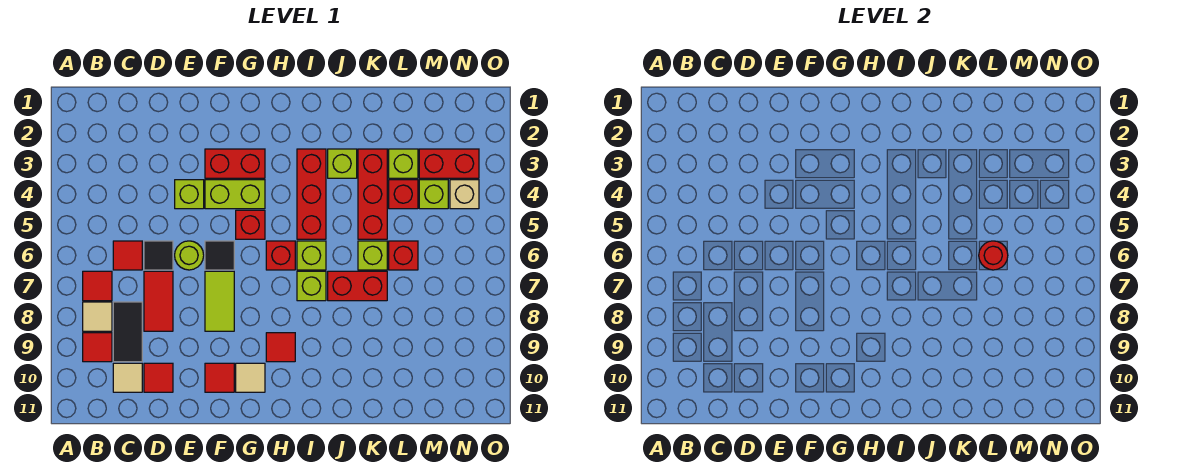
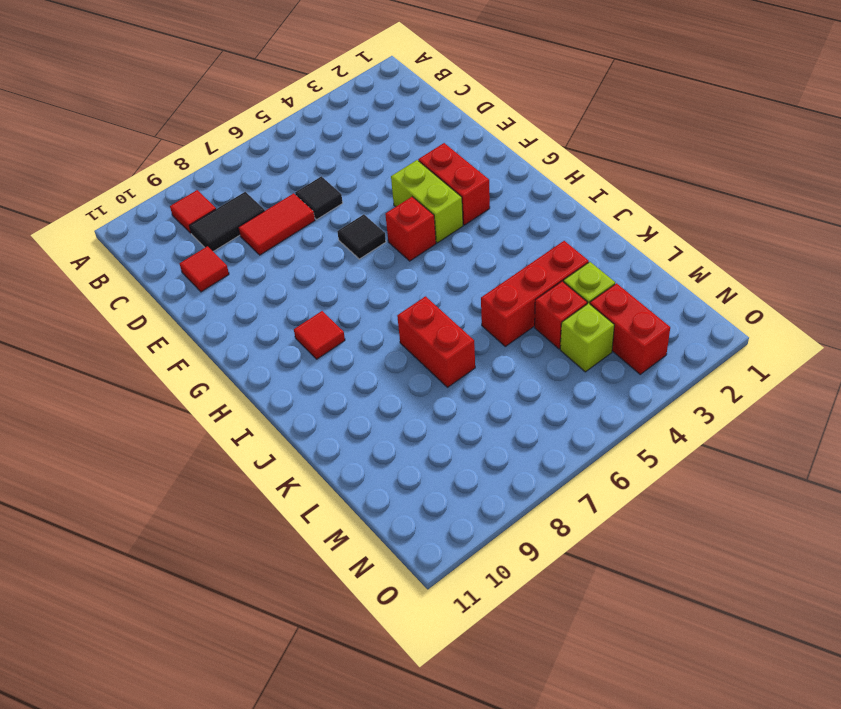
none -> red 1x1 tile [83,271,112,301]
none -> tan 1x1 tile [83,302,112,331]
none -> red 1x1 tile [113,241,142,270]
none -> tan 1x1 tile [113,363,142,392]

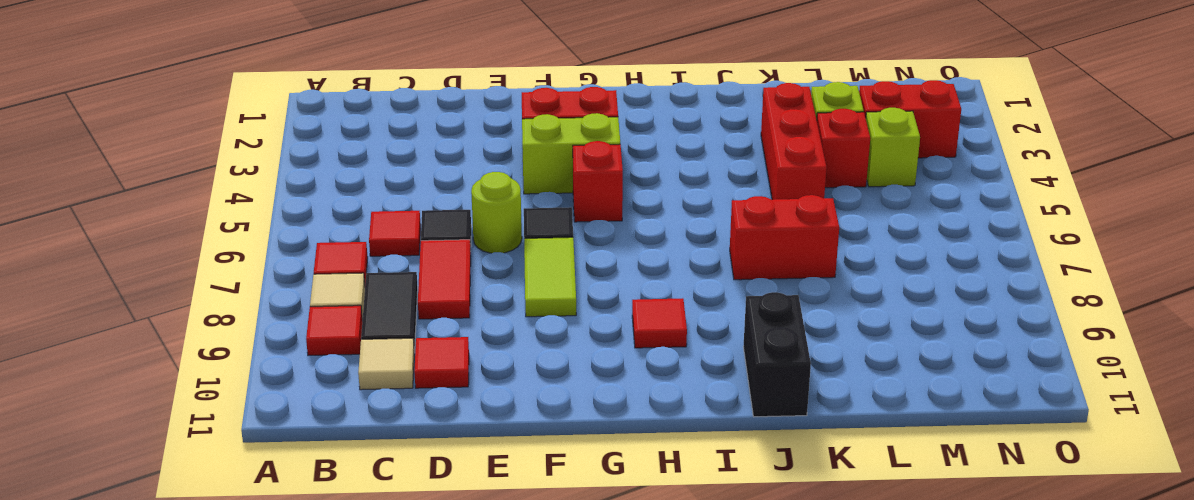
black 1x2 brick [743,292,811,417] -> none
none -> lime 1x1 brick [175,180,204,209]
none -> red 1x1 tile [205,363,234,392]
none -> tan 1x1 tile [236,363,265,392]
none -> red 1x1 brick [266,241,295,270]

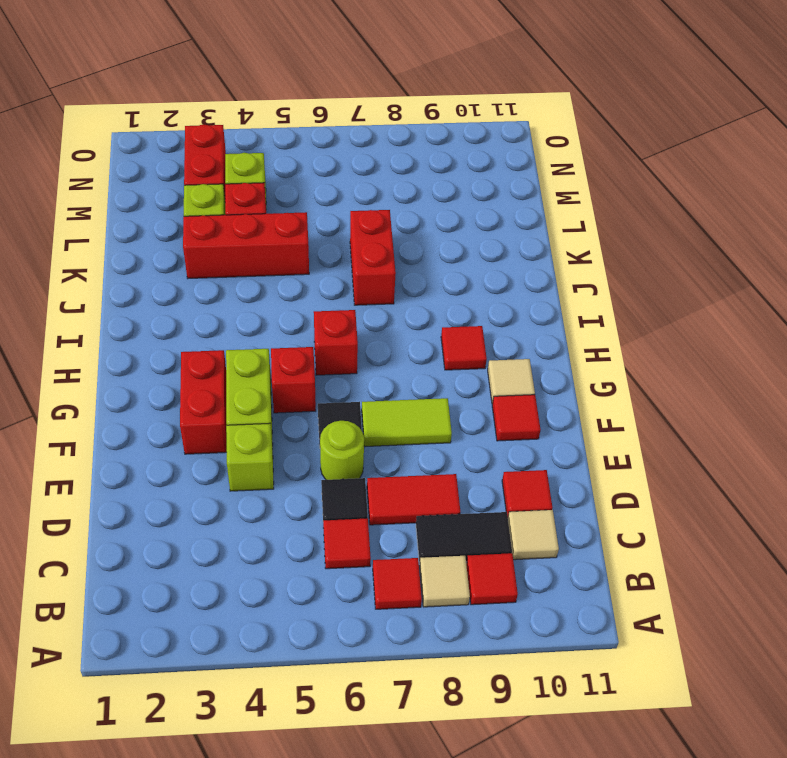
none -> red 1x3 brick [297,149,326,239]
none -> lime 1x1 brick [297,241,326,270]
none -> lime 1x1 brick [297,271,326,301]
none -> lime 1x1 brick [328,149,357,178]

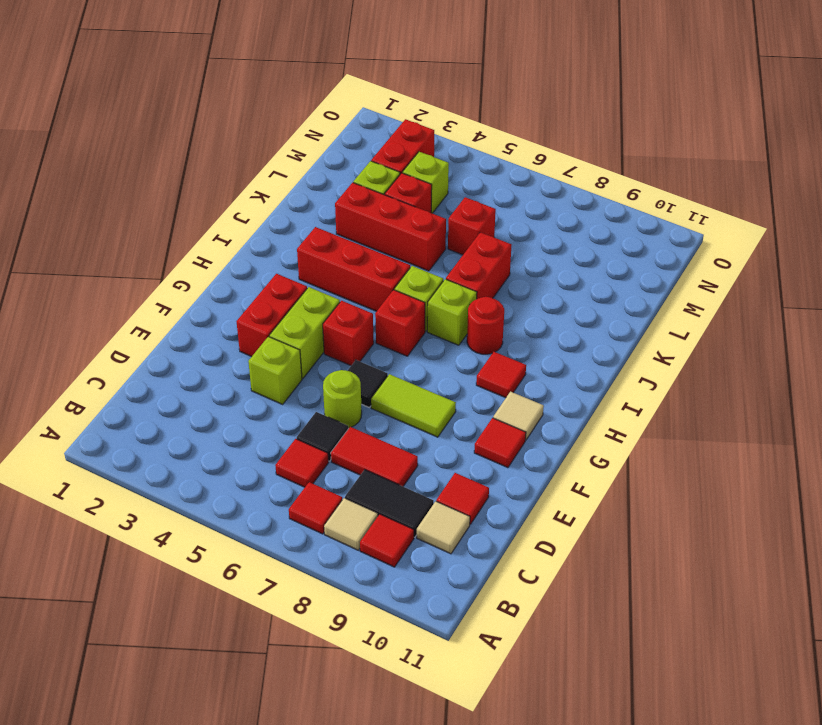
red 1x1 round brick [467,297,504,354] -> red 1x1 round brick moved to [979,241,1008,270]
none -> lime 1x1 brick [328,149,357,178]
none -> lime 1x1 brick [358,241,387,270]
none -> tan 1x1 brick [450,180,479,209]

